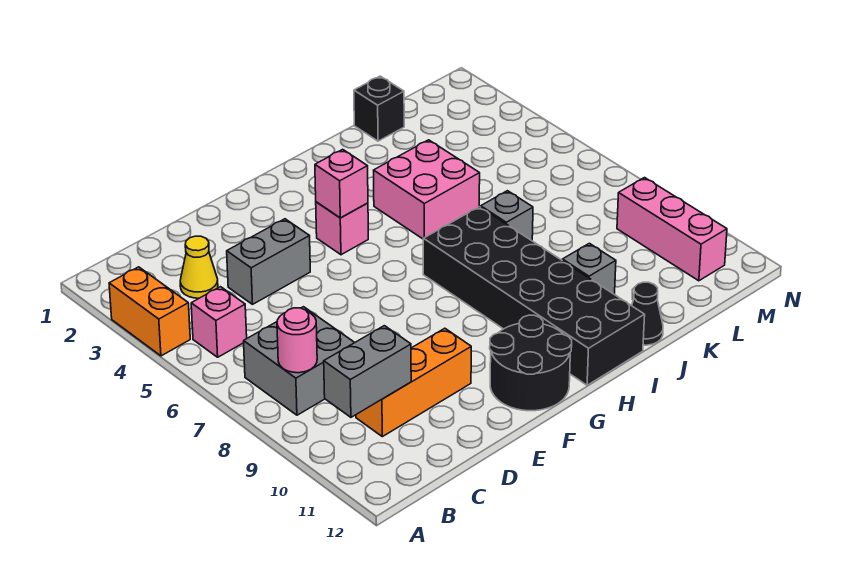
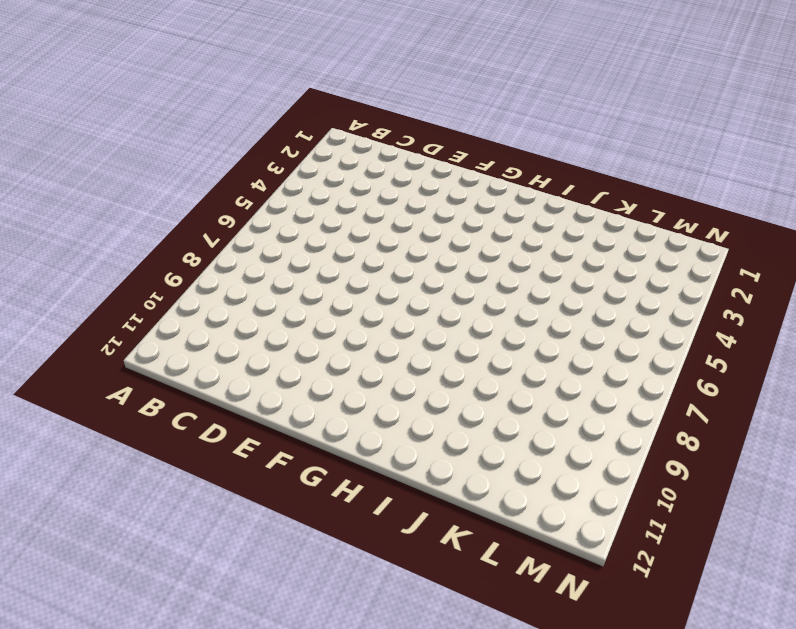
none -> orange 1x2 brick [109,267,190,356]
none -> pink 1x1 brick [191,287,247,357]
none -> grey 2x2 brick [244,307,355,415]

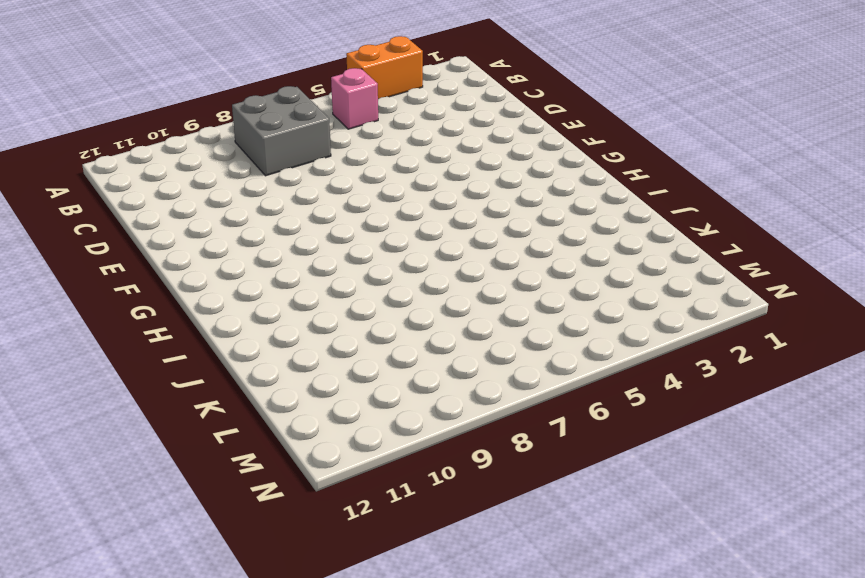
none -> yellow 1x1 cone [180,236,218,298]
none -> orange 1x3 brick [356,328,471,437]
none -> grey 1x2 brick [227,219,310,304]

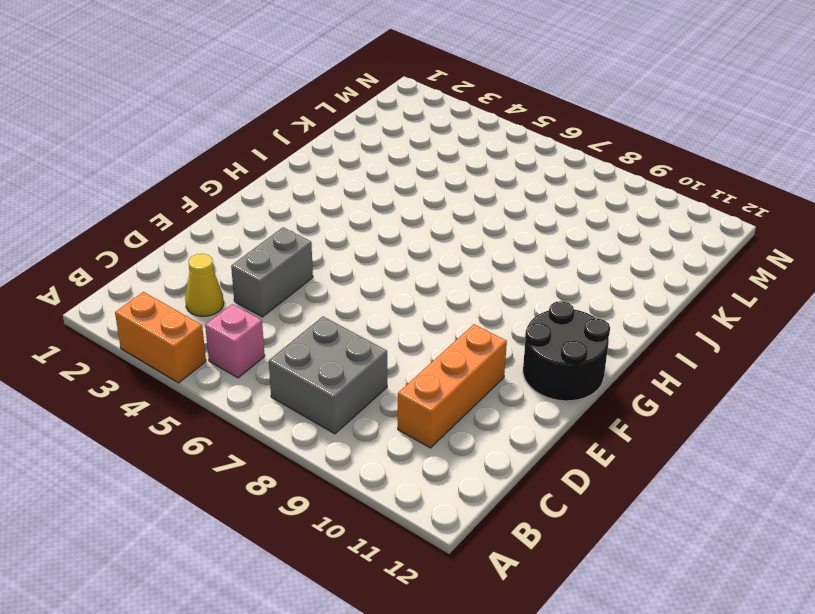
none -> pink 1x1 brick [316,202,368,255]
none -> black 2x6 brick [423,207,645,385]
none -> pink 2x2 brick [374,140,480,239]

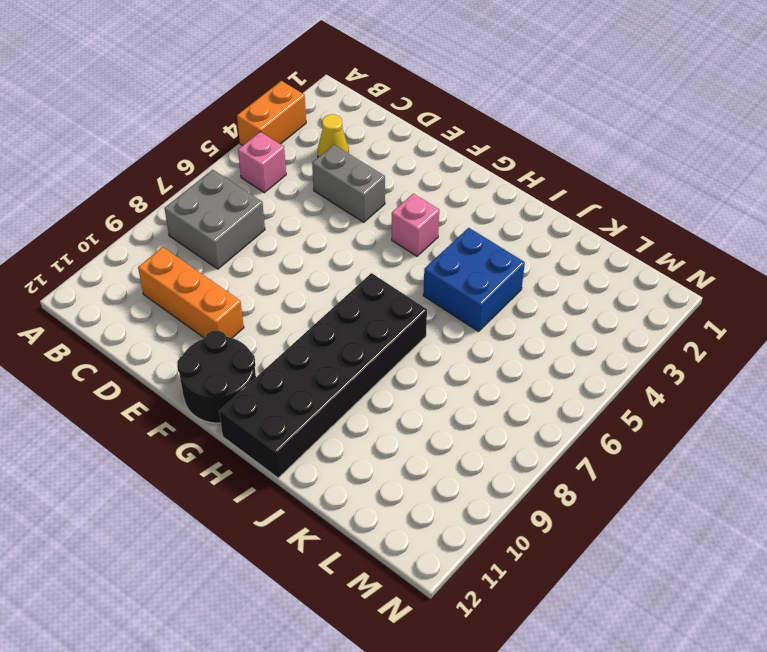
blue 2x2 brick [423,228,525,331] -> pink 2x2 brick [374,140,480,239]
none -> grey 1x1 brick [481,191,533,241]
none -> grey 1x1 brick [562,243,616,295]
none -> black 1x1 cone [632,282,663,345]

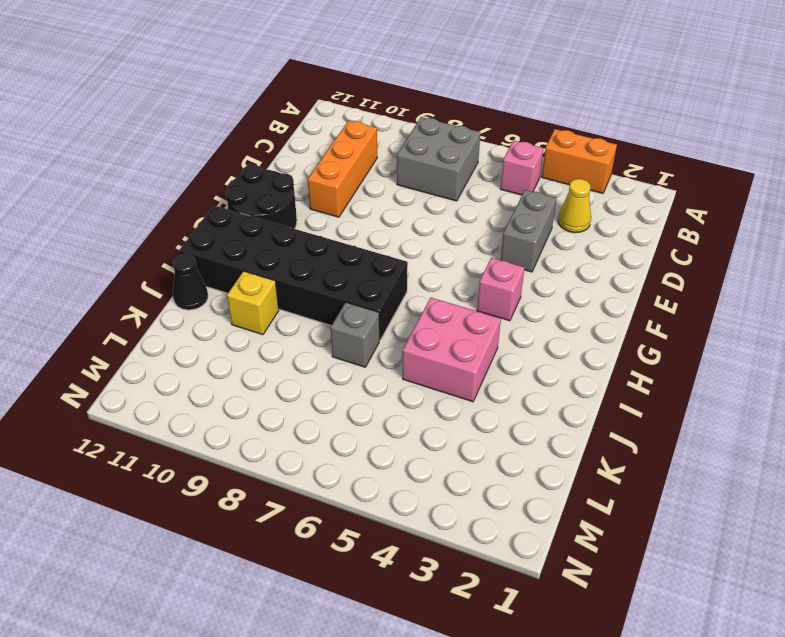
yellow 1x1 brick [227,271,279,335] -> grey 1x1 brick [562,243,616,295]
none -> black 1x1 brick [354,76,404,141]
none -> pink 1x3 brick [617,178,727,281]
none -> pink 1x1 round brick [277,308,317,373]

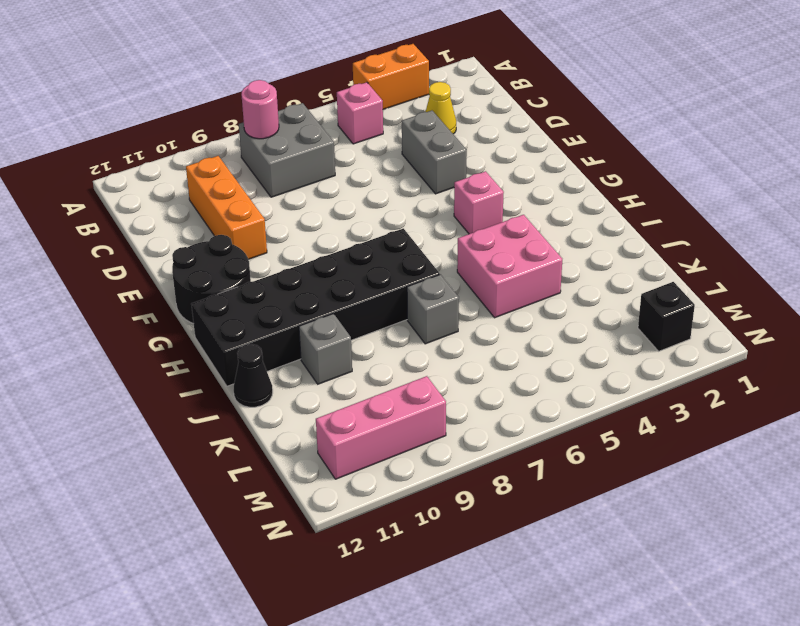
black 1x1 brick [638,282,695,351] -> black 1x1 brick moved to [354,76,404,141]
none -> grey 1x2 brick [324,326,411,417]
none -> pink 1x1 brick [315,149,368,218]

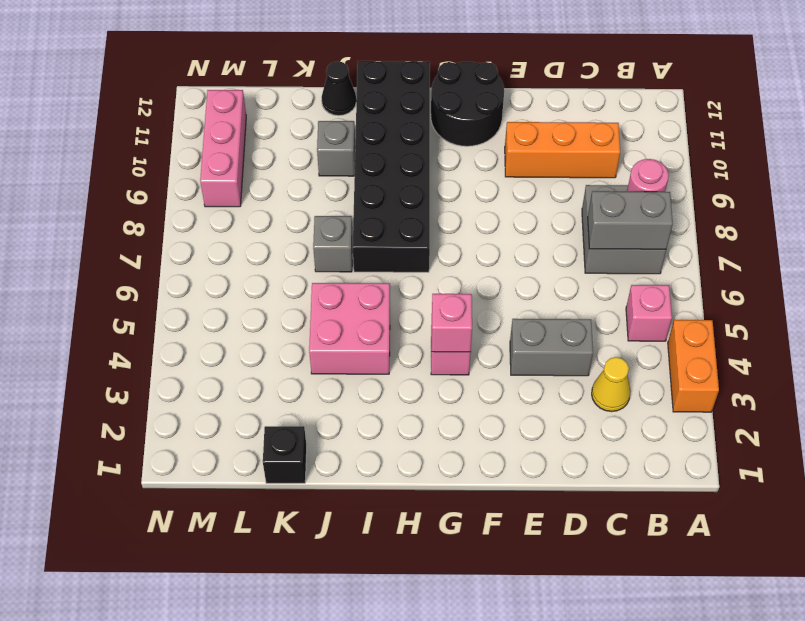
grey 1x2 brick [588,191,673,249] -> grey 1x2 brick moved to [324,326,411,417]

